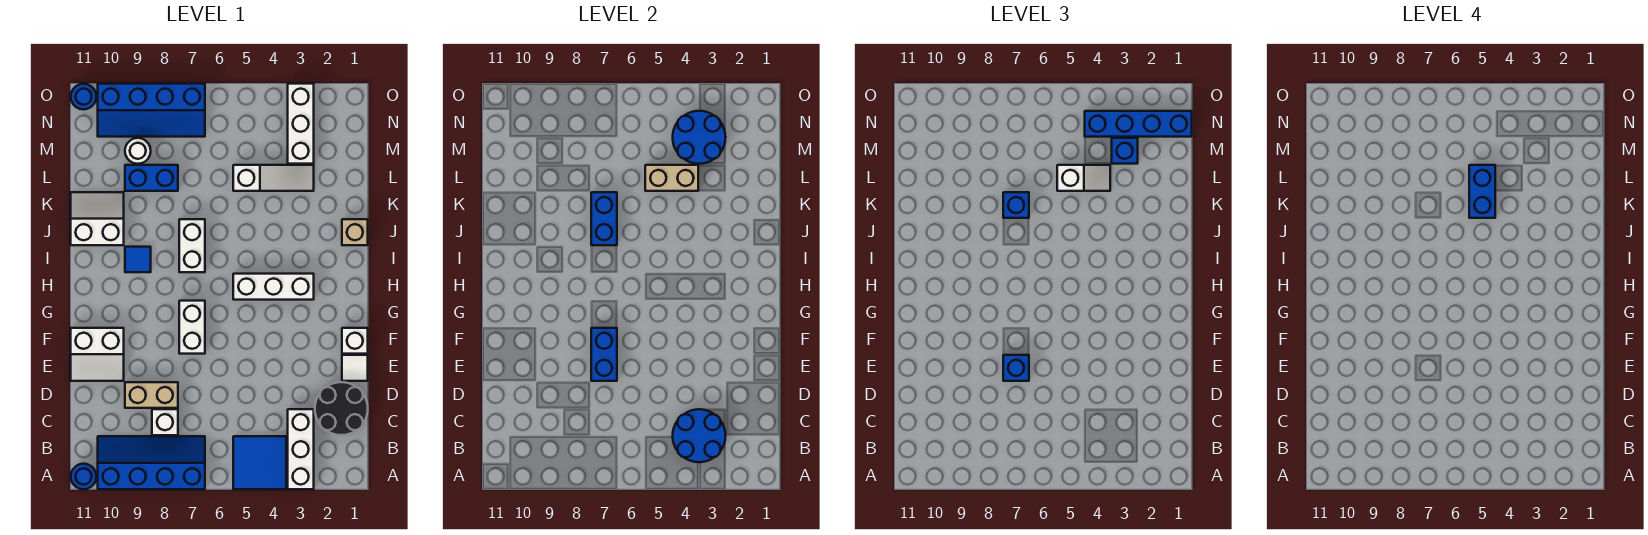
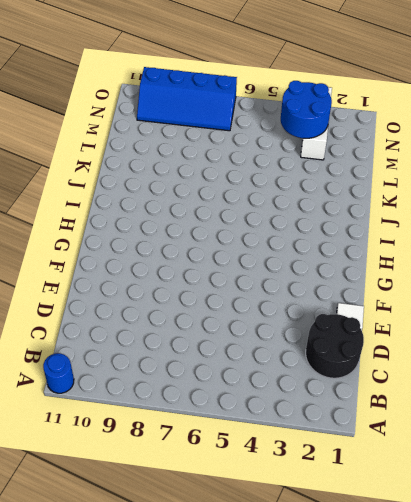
none -> white 1x3 brick [288,409,314,489]
none -> blue 2x2 tile [233,436,286,489]
none -> blue 2x4 slope [98,436,205,489]
none -> white 1x1 brick [152,409,178,435]

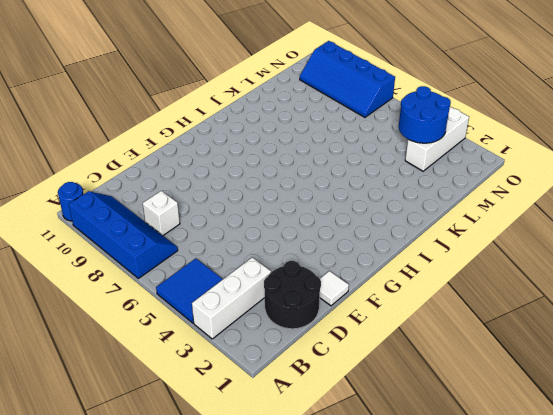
none -> tan 1x2 brick [125,382,178,408]
none -> white 2x2 slope [71,328,124,381]
none -> white 1x1 brick [342,328,368,354]
none -> white 1x2 brick [179,301,205,354]

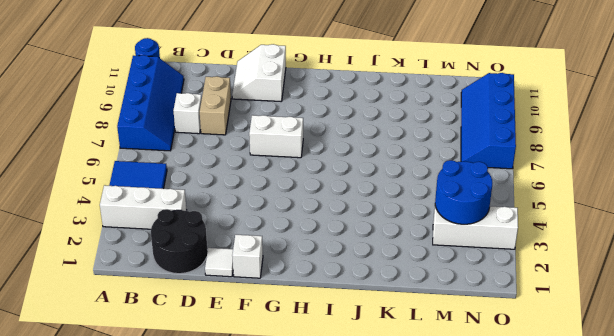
none -> white 1x3 brick [233,274,314,300]
none -> white 1x2 brick [179,219,205,272]
none -> blue 1x1 tile [125,247,151,272]
none -> tan 1x1 brick [342,219,368,245]

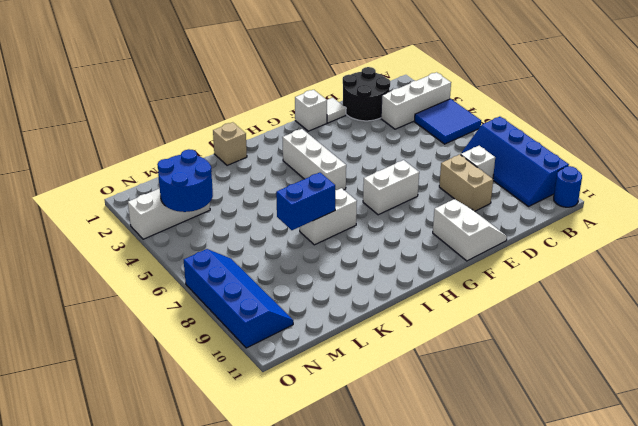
none -> blue 1x1 tile [125,247,151,272]
none -> white 2x2 slope [71,192,124,245]
none -> white 1x3 slope [233,165,314,191]
none -> blue 1x2 brick [125,165,178,191]

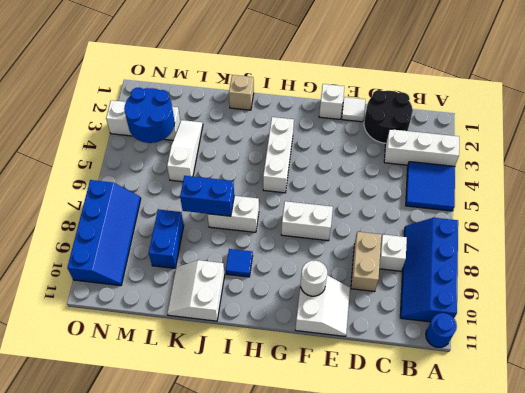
white 1x1 round brick [301,260,327,296] -> white 1x1 round brick moved to [125,138,151,164]
none -> blue 1x1 round brick [71,84,96,110]
none -> blue 2x2 round brick [673,409,726,462]
none -> blue 1x2 brick [591,328,617,381]
none -> tan 1x2 brick [645,165,698,191]

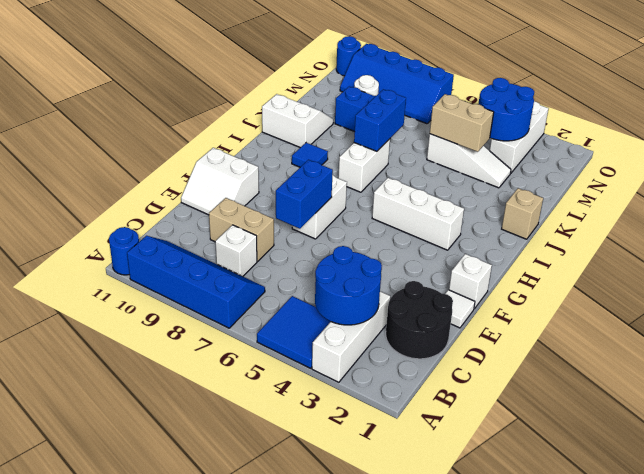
none -> blue 1x1 brick [1003,355,1029,381]
none -> blue 1x1 brick [1003,192,1029,218]
none -> white 1x2 slope [1057,165,1110,191]
none -> blue 1x1 brick [1112,138,1138,164]

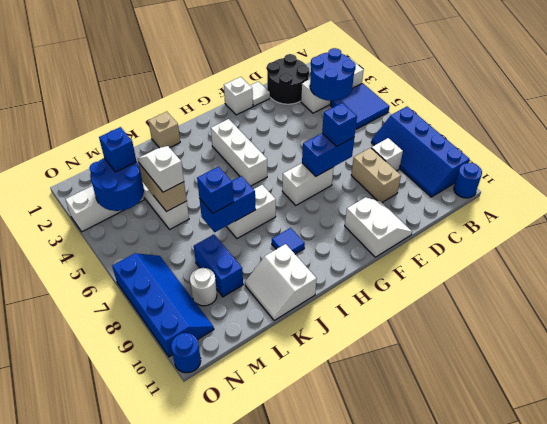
none -> blue 1x4 brick [1085,111,1192,137]
none -> blue 1x2 brick [1469,165,1495,218]

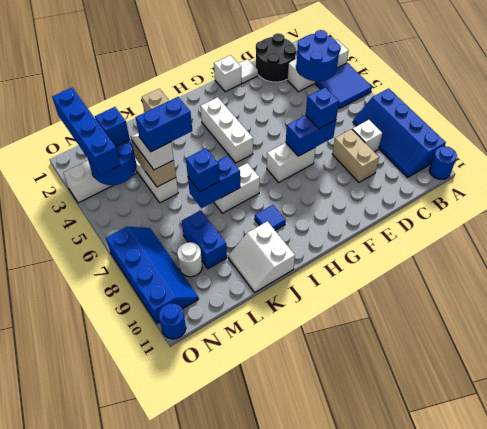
none -> white 2x2 slope [71,328,124,381]

